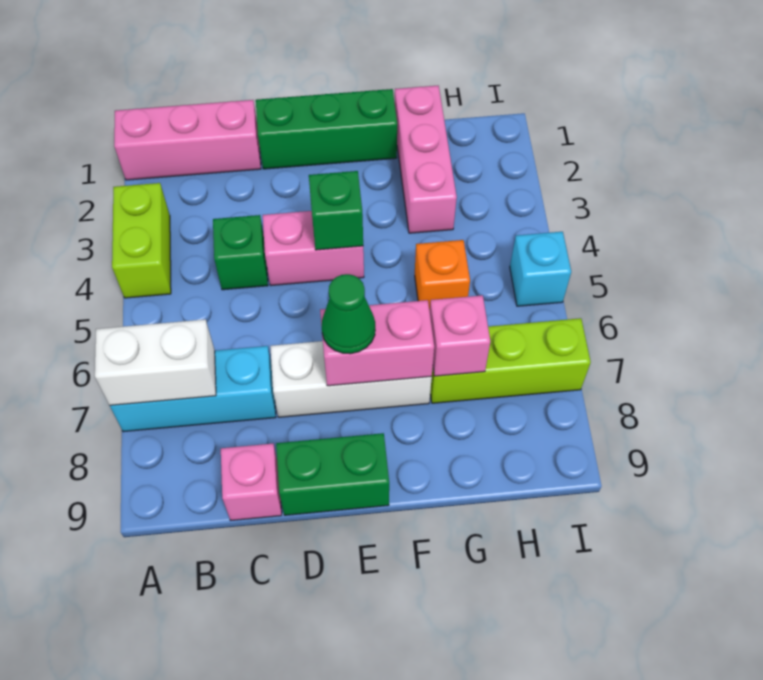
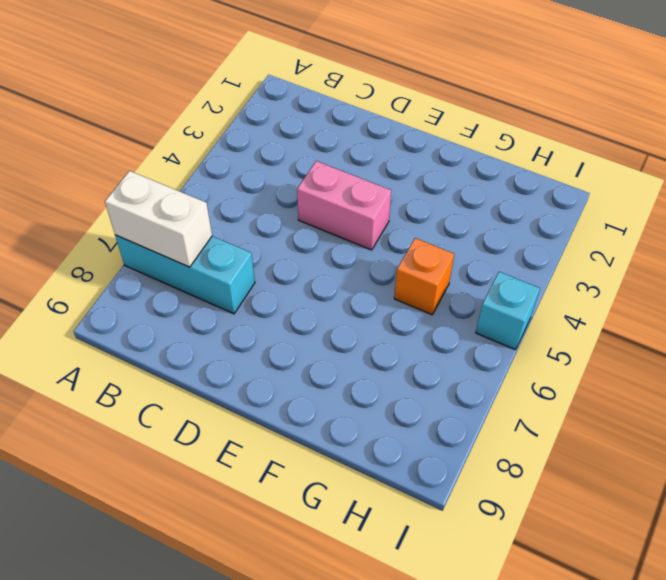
none -> pink 1x3 brick [114,100,261,180]
none -> lime 1x2 brick [112,183,171,298]
none -> green 1x1 brick [213,215,268,290]

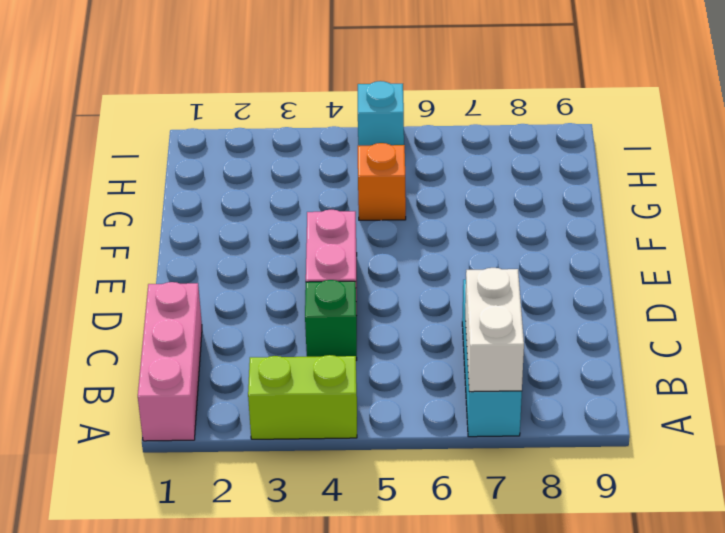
none -> pink 1x1 brick [221,444,282,520]
none -> green 1x3 brick [256,89,397,169]
none -> white 1x3 brick [270,341,432,417]

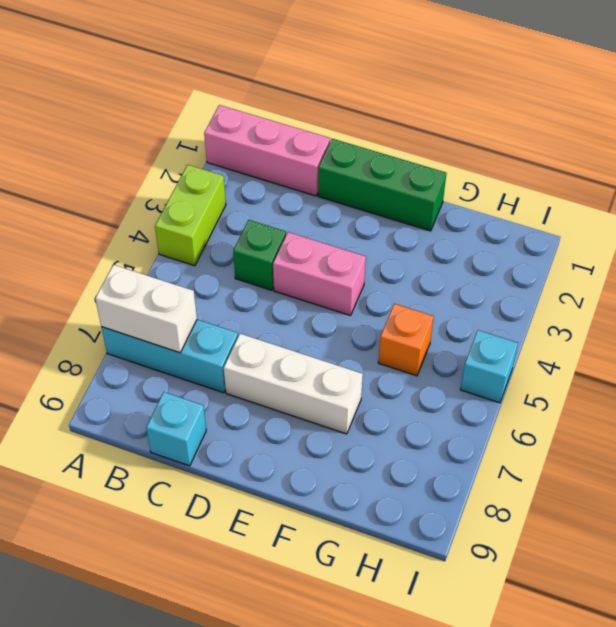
cyan 1x1 brick [146,392,206,466] -> pink 1x1 brick [221,444,282,520]
none -> green 1x2 brick [276,433,389,515]
none -> pink 1x3 brick [395,86,457,233]
none -> lime 1x3 brick [430,318,591,403]

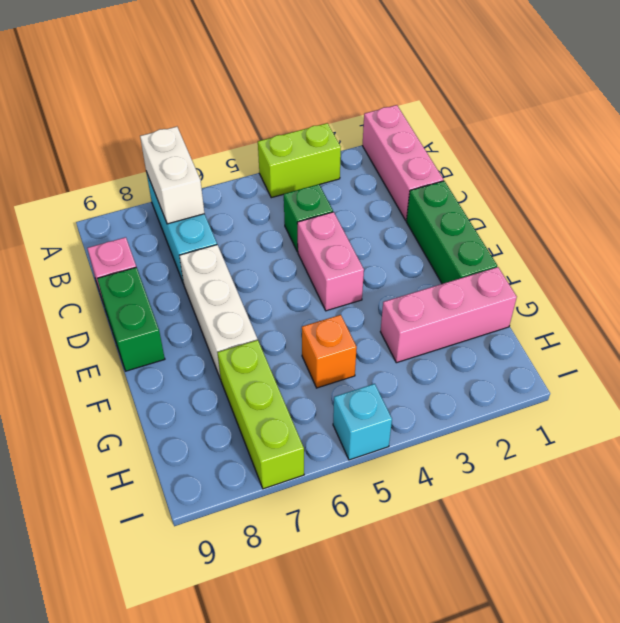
none -> green 1x1 brick [309,171,363,250]
none -> pink 1x2 brick [320,300,434,386]
none -> pink 1x1 brick [430,295,490,376]

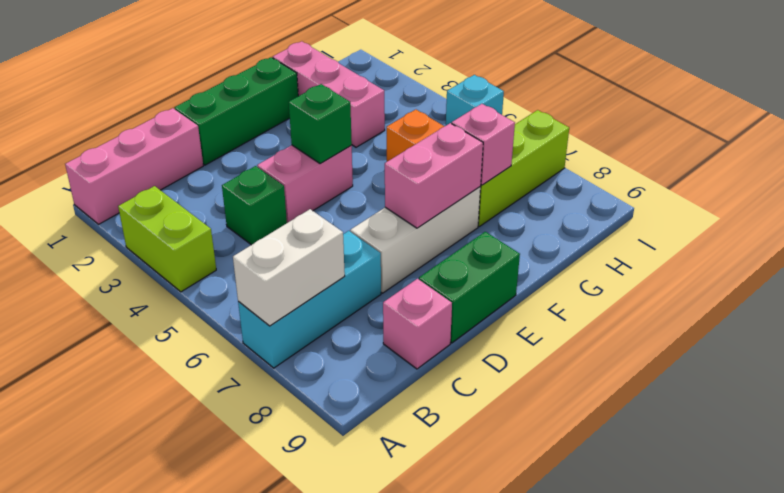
none -> green 1x1 cone [322,274,375,354]

